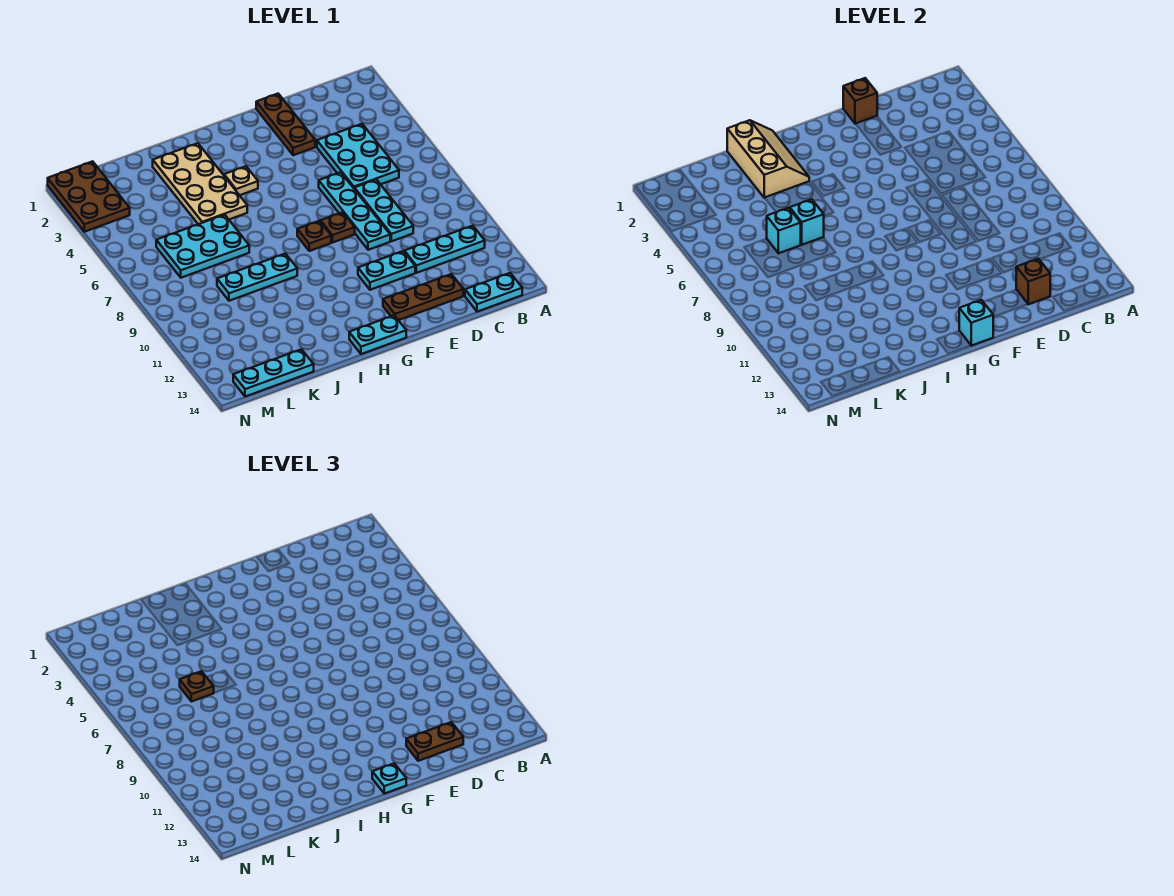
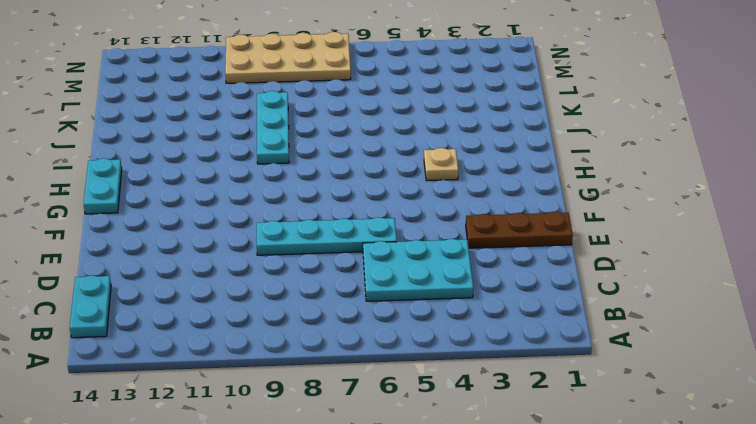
tan 2x4 plate [225,32,351,83] -> tan 2x4 plate moved to [153,143,247,224]
none -> cyan 1x3 plate [404,226,485,273]
none -> cyan 1x3 plate [354,180,413,241]
none -> brown 1x3 plate [383,274,463,320]

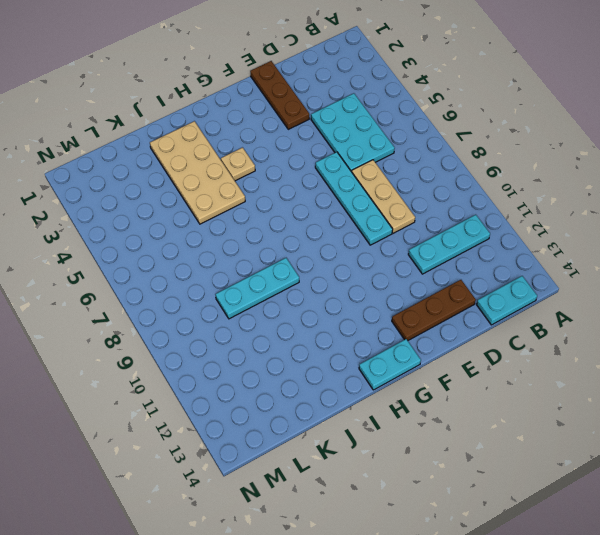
tan 1x3 plate [352,160,415,233] -> cyan 1x3 plate [354,180,413,241]
none -> cyan 1x2 plate [358,251,415,290]
none -> brown 1x1 plate [321,212,355,243]
none -> brown 1x1 plate [297,221,331,251]

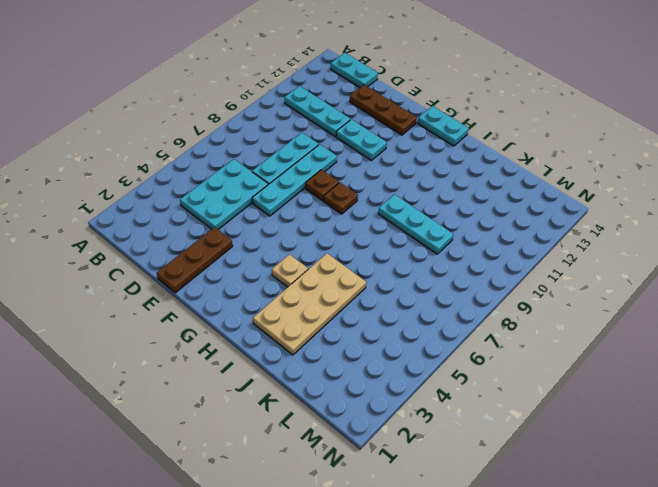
none -> cyan 2x3 plate [156,215,249,278]
none -> cyan 1x3 plate [233,349,314,397]
none -> brown 2x3 plate [48,161,130,232]

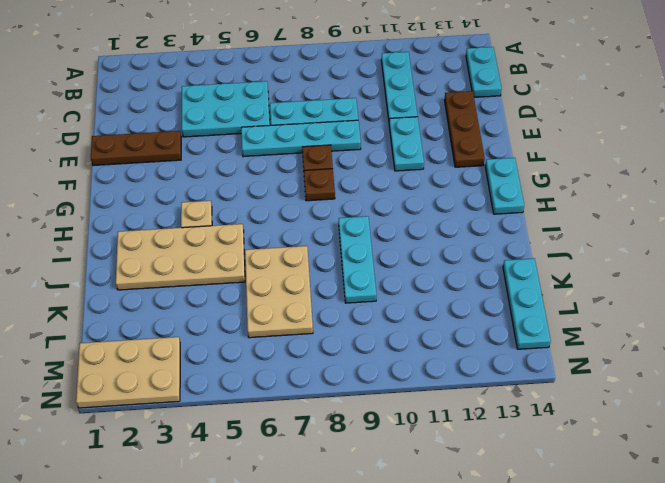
tan 2x3 plate [245,246,313,338] -> cyan 2x3 plate [156,215,249,278]
tan 2x3 plate [76,337,180,408] -> brown 2x3 plate [48,161,130,232]
none -> brown 1x1 brick [1016,259,1050,304]
none -> brown 1x1 brick [843,78,877,124]
none -> cyan 1x1 brick [959,300,993,346]

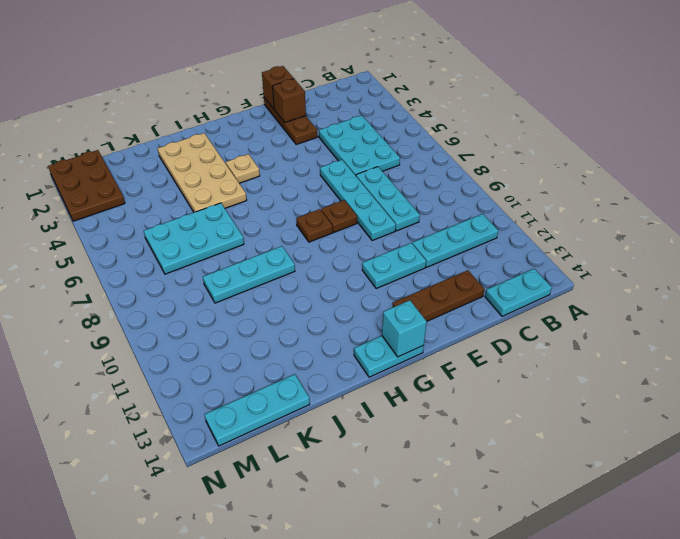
brown 1x1 brick [273,79,306,123] -> brown 1x1 brick moved to [1016,259,1050,304]
none -> tan 2x3 slope [727,120,809,198]
none -> cyan 1x1 brick [790,199,824,245]
none -> cyan 1x1 brick [767,208,801,253]

